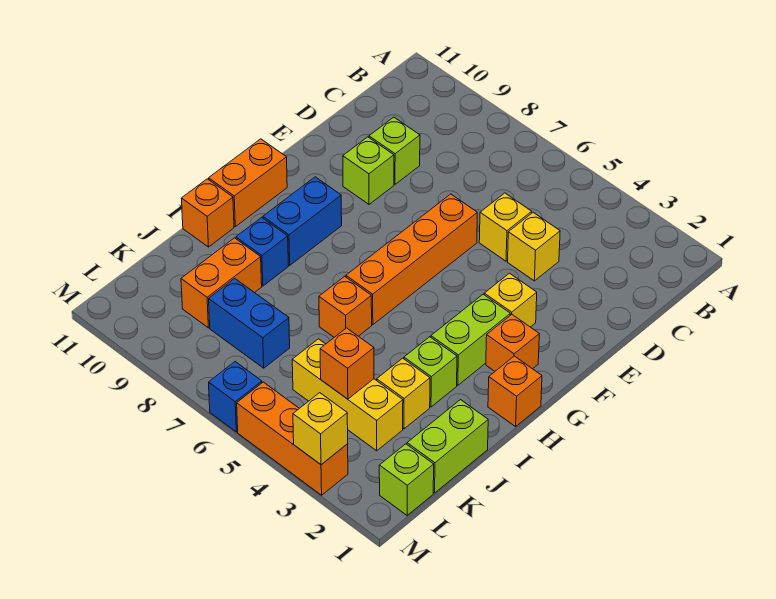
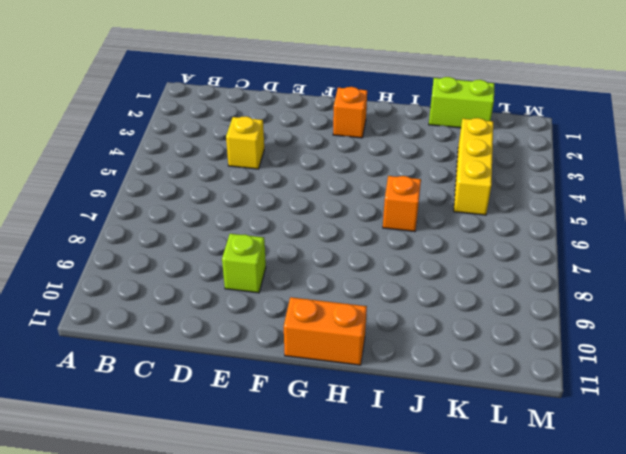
none -> yellow 1x1 brick [479,193,532,261]
none -> lime 1x1 brick [369,117,420,184]
none -> orange 1x4 brick [346,194,477,325]

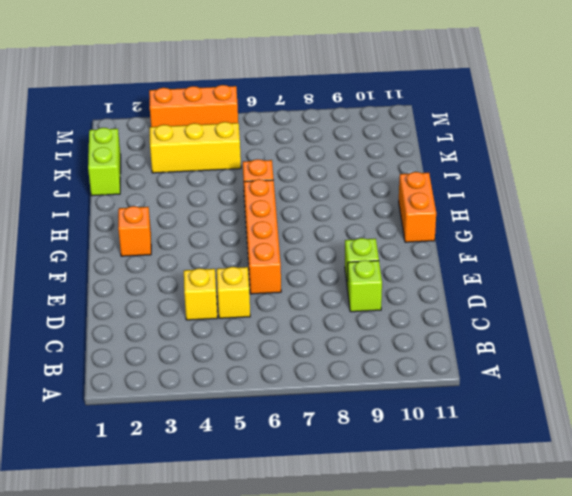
none -> yellow 1x1 brick [484,273,537,327]
none -> lime 1x2 brick [431,294,510,385]
none -> blue 1x2 brick [263,177,342,265]

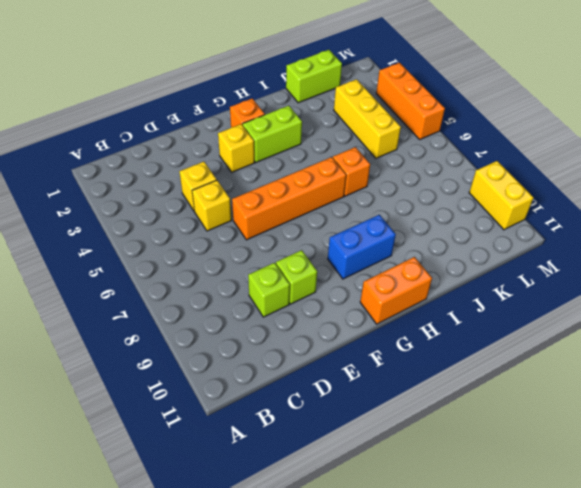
yellow 1x2 brick [469,161,533,230] -> none
none -> orange 1x1 brick [488,356,542,427]
none -> lime 1x1 brick [404,337,457,407]
none -> blue 1x1 brick [236,217,288,286]

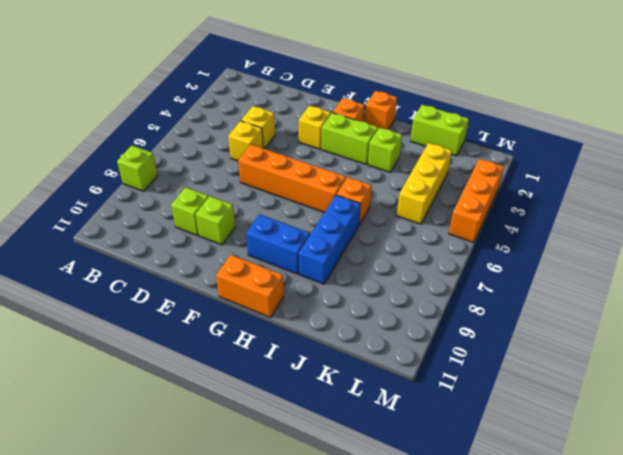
lime 1x1 brick [117,145,158,191] -> lime 1x1 brick moved to [379,444,434,515]
blue 1x3 brick [299,195,361,284] -> blue 1x1 brick [236,217,288,286]
none -> orange 1x1 brick [181,179,234,247]
none -> yellow 1x1 brick [377,358,430,429]
none -> orange 1x2 brick [181,238,262,328]

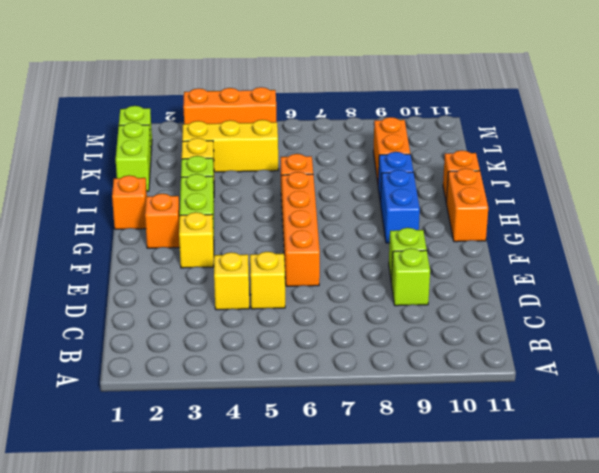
none -> blue 1x2 brick [209,279,290,368]
none -> blue 1x1 brick [209,362,262,432]
none -> orange 1x1 brick [320,328,374,399]

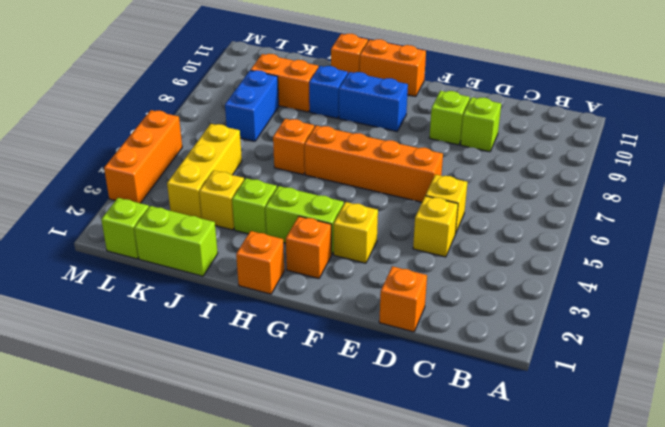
orange 1x1 brick [379,266,427,332] -> orange 1x1 brick moved to [320,328,374,399]
none -> blue 1x1 brick [209,362,262,432]
none -> yellow 1x1 brick [293,393,348,465]

